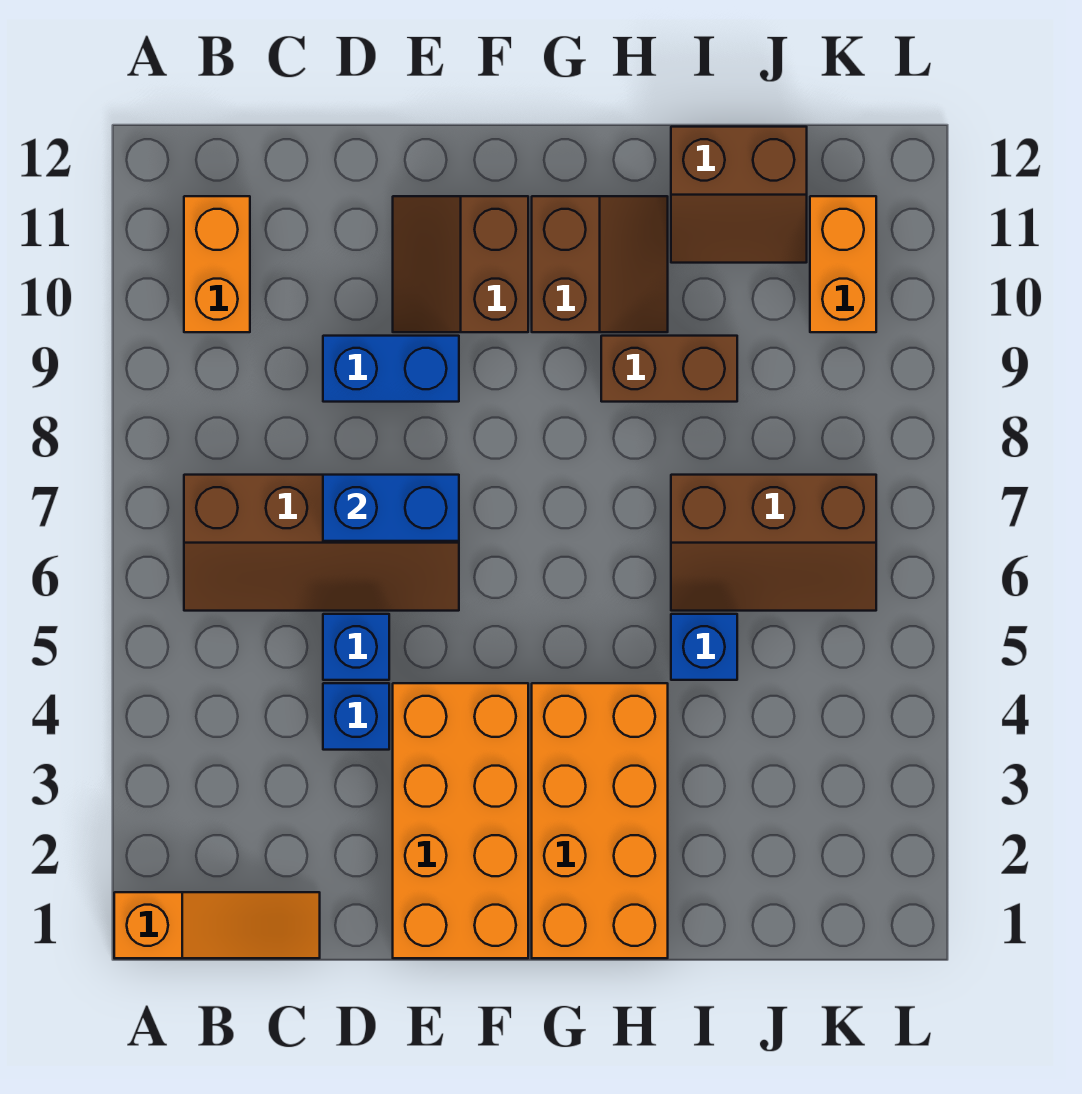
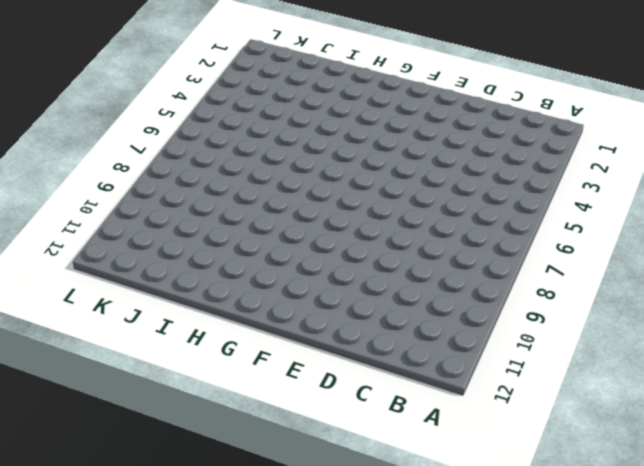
none -> orange 1x3 slope [114,892,320,958]
none -> brown 2x4 slope [184,475,459,611]
none -> orange 1x2 brick [184,196,250,332]

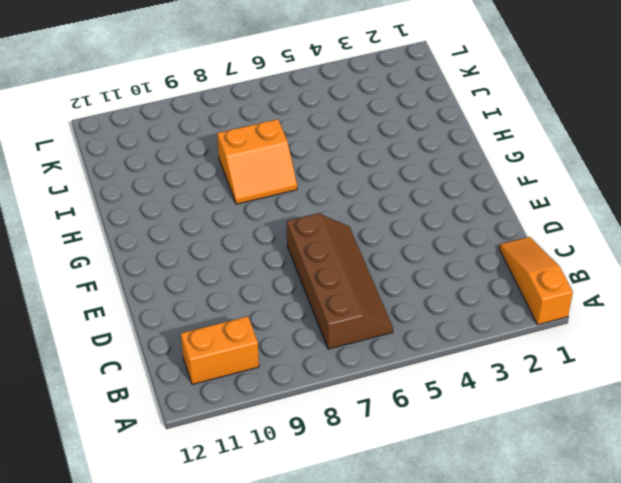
orange 2x2 slope [217,119,297,204] -> brown 2x3 slope [671,475,876,611]
none -> blue 1x1 brick [323,683,389,750]
none -> blue 1x1 brick [323,614,389,680]
none -> blue 1x2 brick [323,336,459,402]

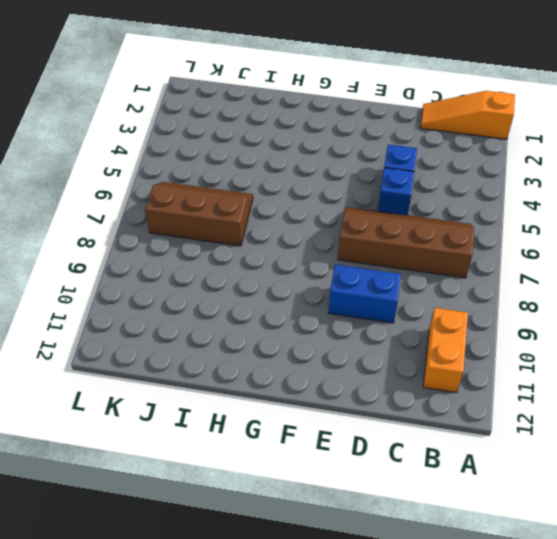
none -> orange 2x4 brick [393,683,528,958]
none -> brown 2x2 slope [393,196,528,332]
none -> orange 2x4 brick [532,683,668,958]

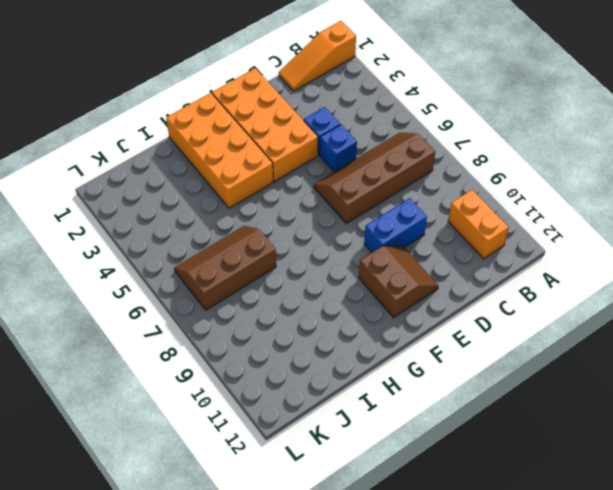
none -> brown 2x2 slope [532,196,668,332]
none -> brown 1x2 brick [601,336,737,402]
none -> blue 1x1 brick [671,614,737,680]

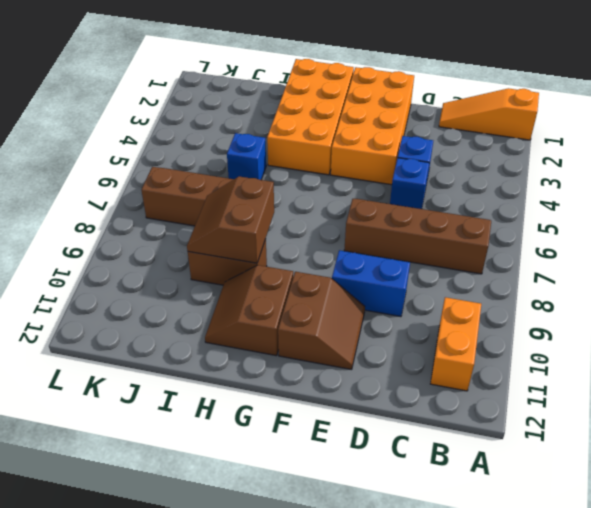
brown 2x2 slope [187,176,274,263] -> brown 2x2 slope turned to [671,127,807,263]
none -> orange 1x2 brick [810,196,876,332]
none -> blue 1x2 brick [323,475,459,541]

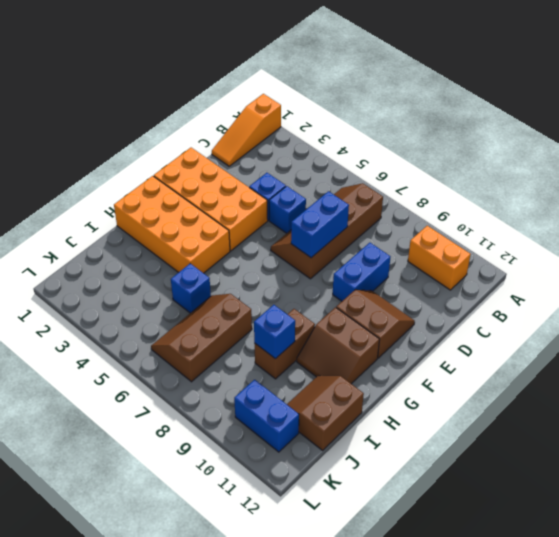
blue 1x1 brick [254,305,295,359] -> none
blue 1x2 brick [234,380,299,452] -> orange 1x2 brick [810,196,876,332]

